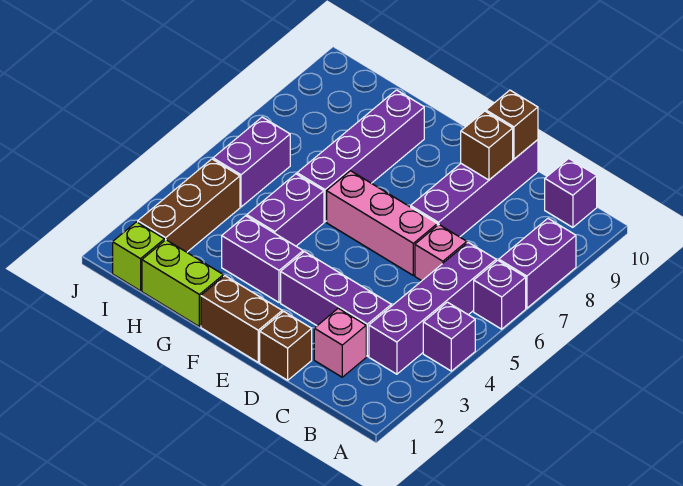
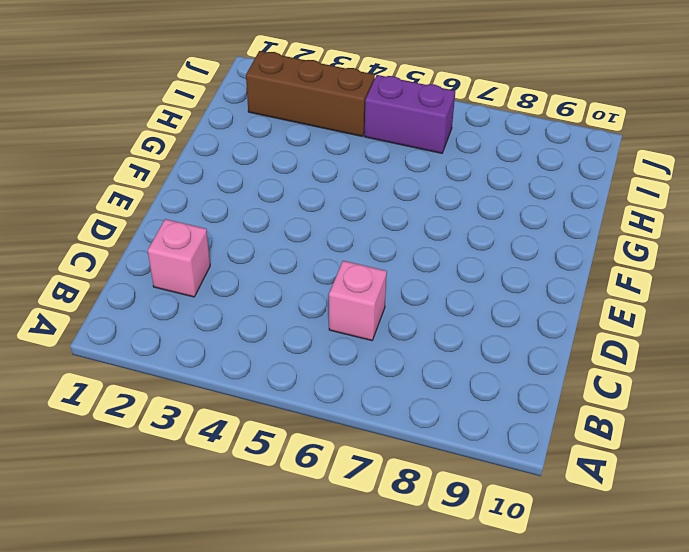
none -> purple 1x1 brick [423,302,475,371]
none -> purple 1x1 brick [474,260,526,329]
none -> purple 1x2 brick [499,219,576,308]

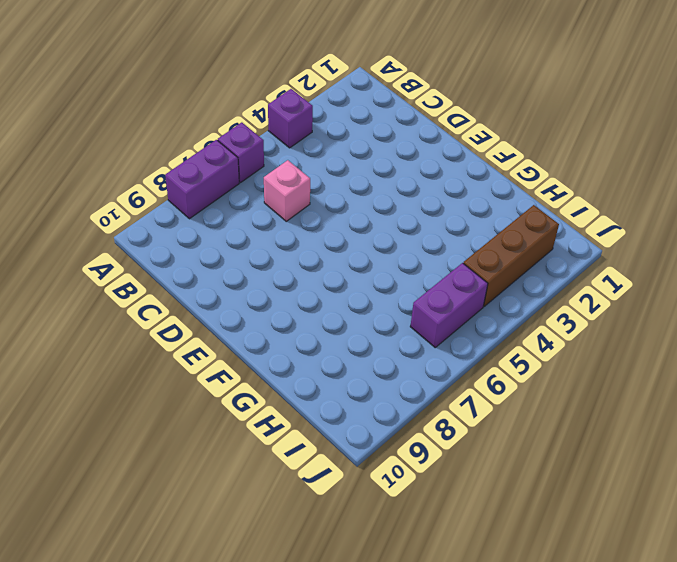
none -> purple 1x4 brick [369,242,496,374]
none -> purple 1x1 brick [545,159,597,227]
none -> pink 1x1 brick [314,308,366,377]

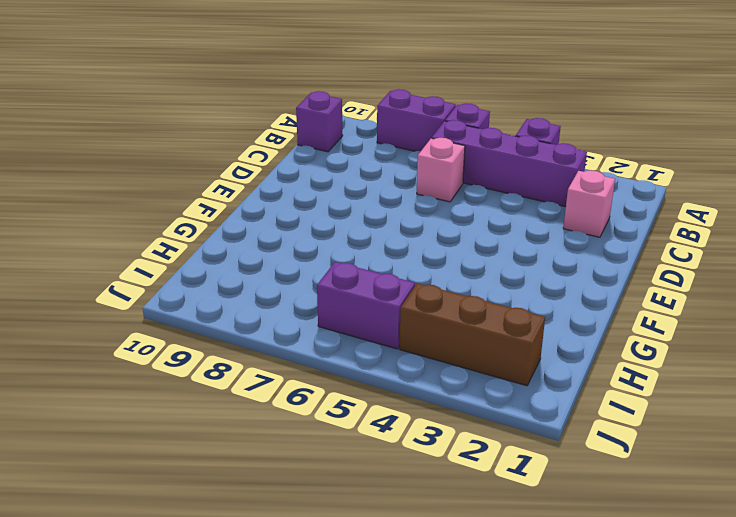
none -> purple 1x3 brick [281,252,391,356]
none -> brown 1x1 brick [260,311,312,380]
none -> pink 1x3 brick [327,171,437,275]

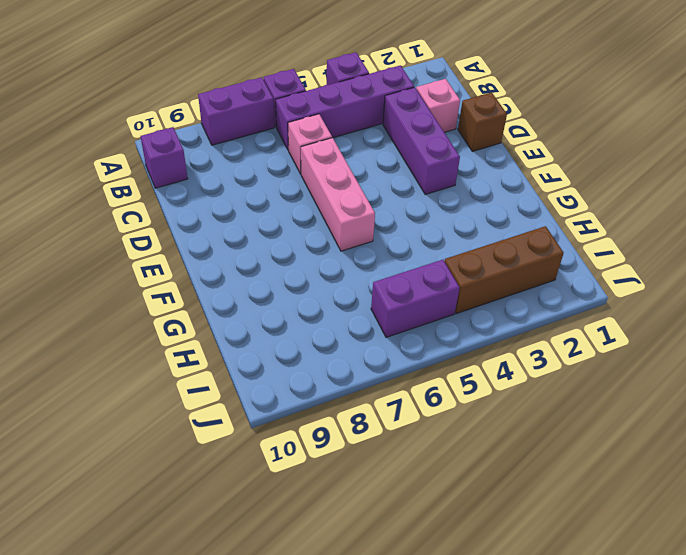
none -> purple 1x4 brick [411,140,538,237]
none -> brown 1x2 brick [201,276,282,362]
none -> purple 1x2 brick [222,216,303,303]

